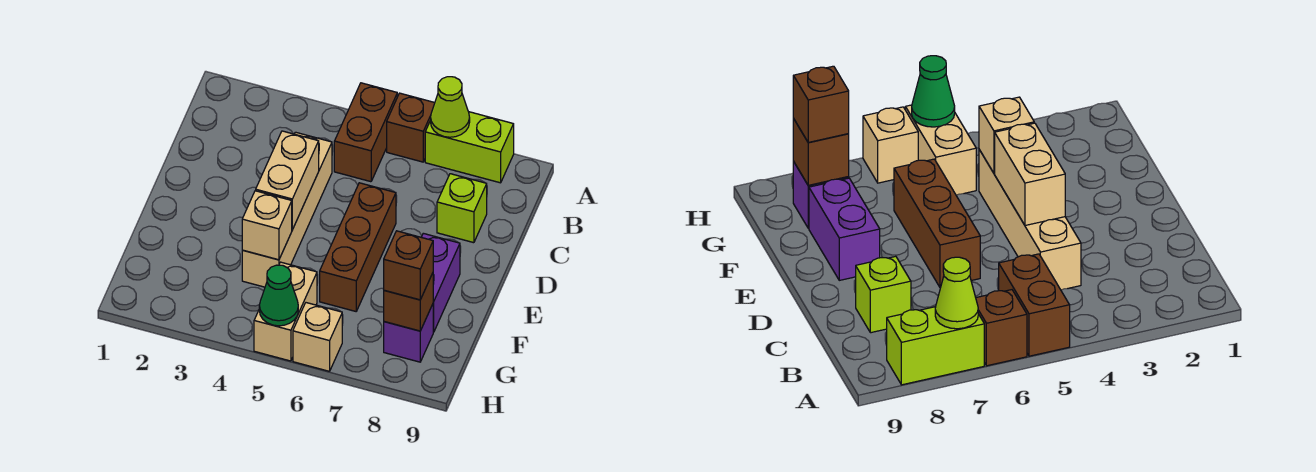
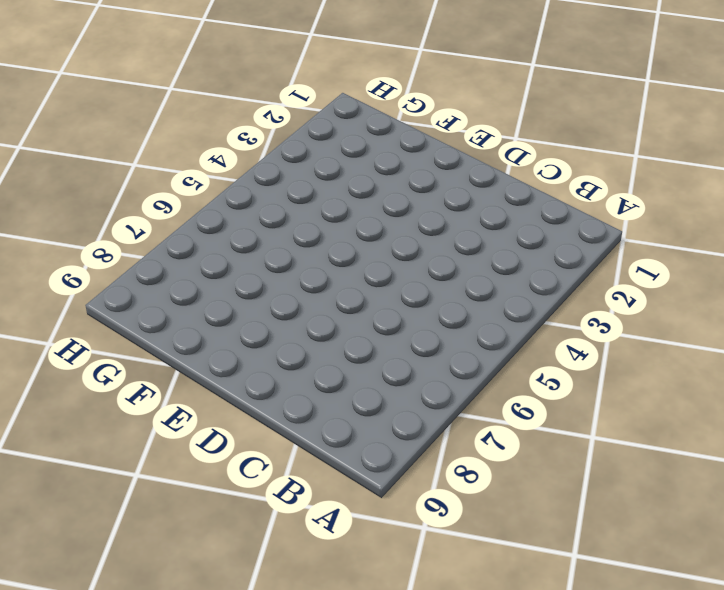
none -> brown 1x2 brick [334,83,397,182]
none -> brown 1x1 brick [387,93,435,162]
none -> lime 1x2 brick [425,112,514,183]

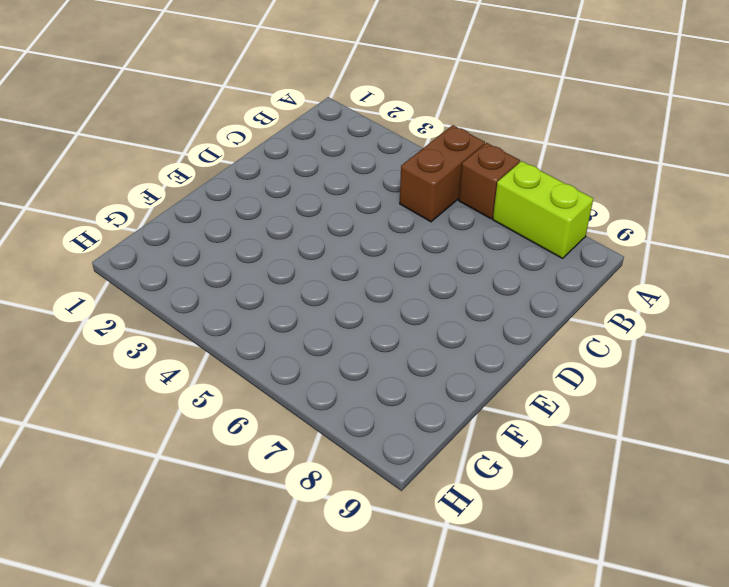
none -> tan 1x4 brick [242,132,332,287]
none -> lime 1x1 brick [437,174,487,243]
none -> brown 1x3 brick [320,183,396,311]

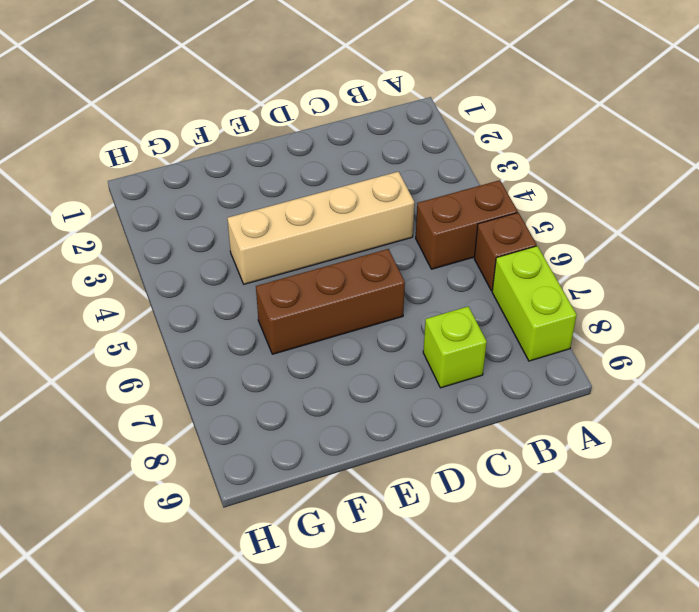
none -> purple 1x2 brick [421,233,460,332]
none -> tan 1x2 brick [254,262,317,361]
none -> purple 1x1 brick [384,304,433,362]

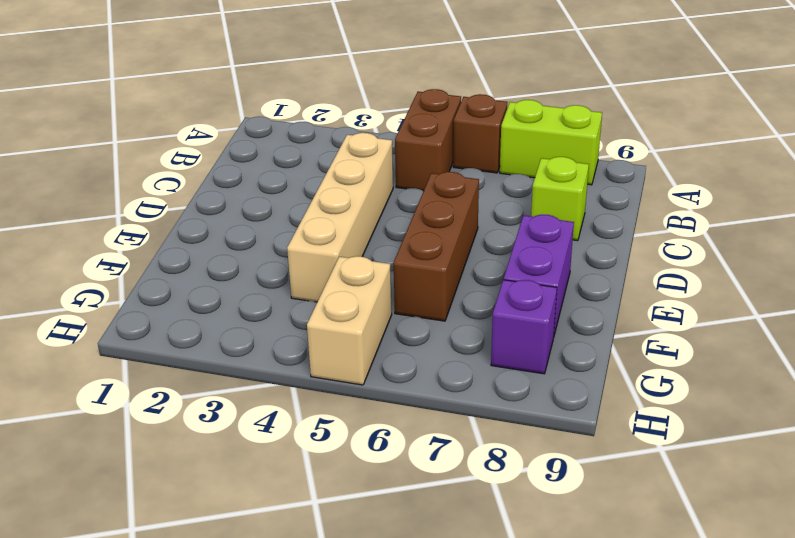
none -> tan 1x1 brick [293,303,342,371]
none -> lime 1x1 cone [431,77,470,137]
none -> tan 1x2 brick [256,131,319,230]

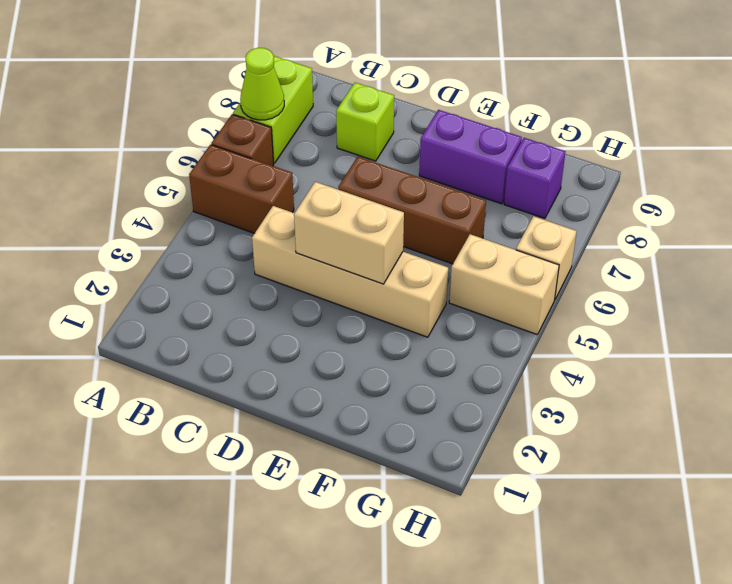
none -> tan 1x1 brick [242,191,292,260]
none -> brown 1x1 brick [384,273,433,331]
none -> green 1x1 cone [259,265,298,326]

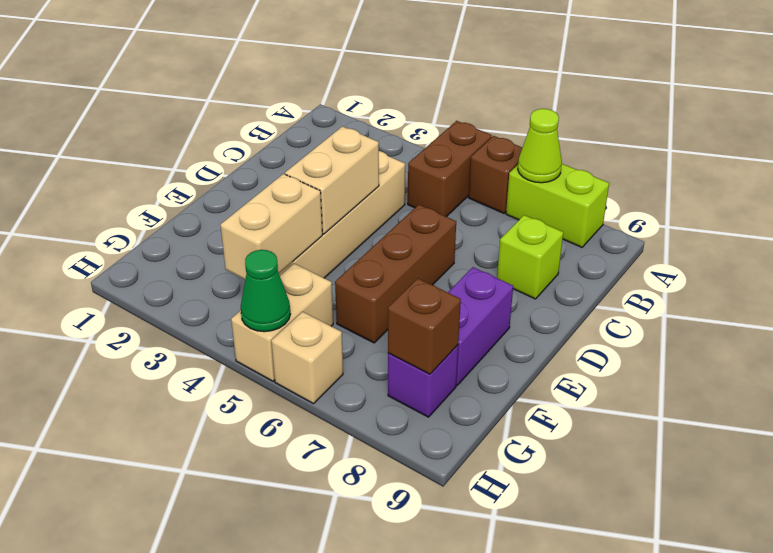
tan 1x2 brick [220,174,322,279] -> tan 1x1 brick [242,191,292,260]
none -> brown 1x1 brick [384,231,433,300]

